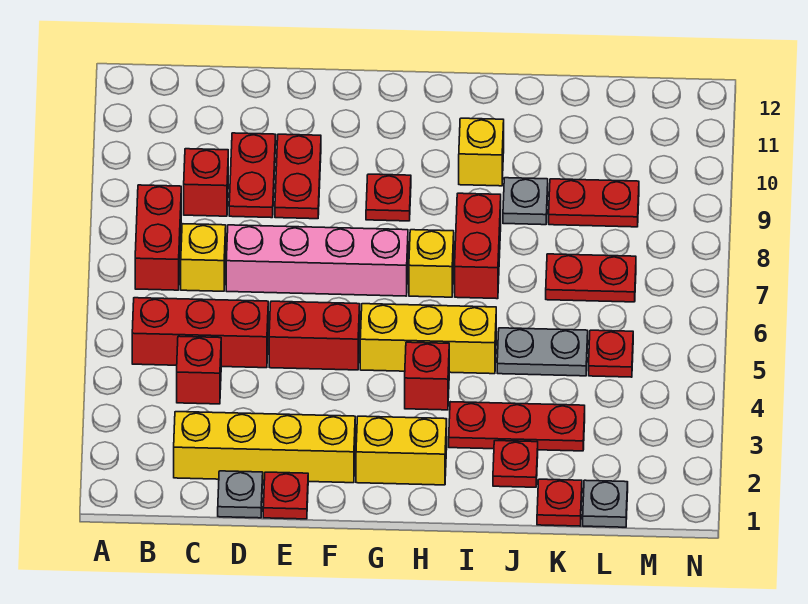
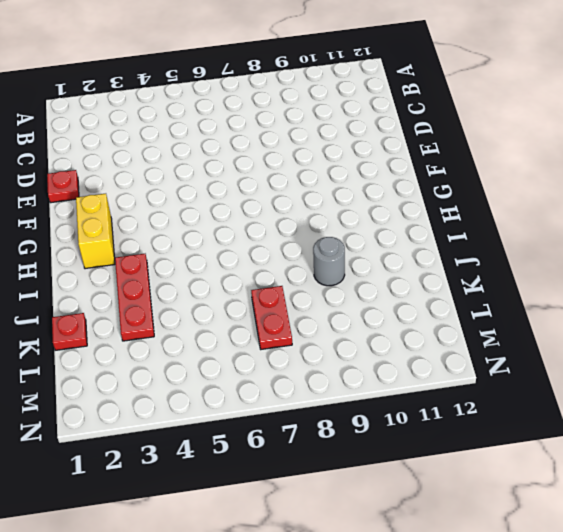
grey 1x1 round brick [313,237,345,286] -> grey 1x1 plate [503,178,548,225]
none -> red 1x3 brick [132,298,268,368]
none -> red 1x2 brick [135,185,181,290]
none -> yellow 1x4 brick [174,412,355,483]

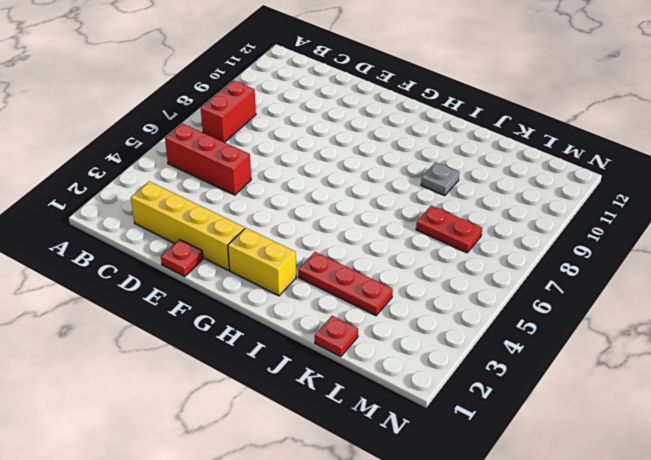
none -> red 1x1 brick [177,336,221,404]
none -> yellow 1x1 brick [181,224,226,291]
none -> red 1x1 brick [184,149,228,216]

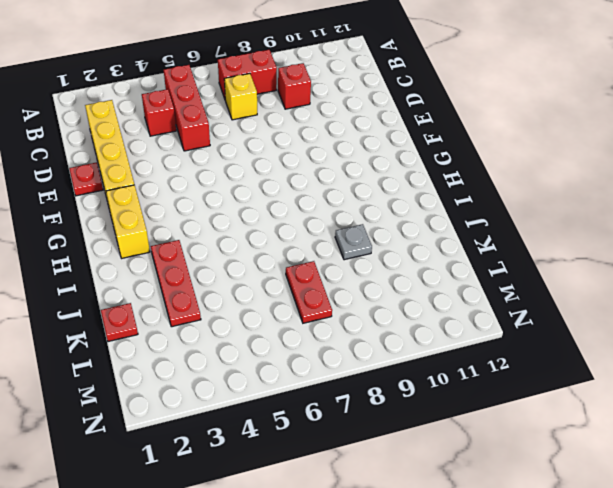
none -> grey 1x1 plate [218,471,263,518]
none -> pink 1x4 brick [226,225,408,296]
none -> red 1x2 plate [229,133,276,218]

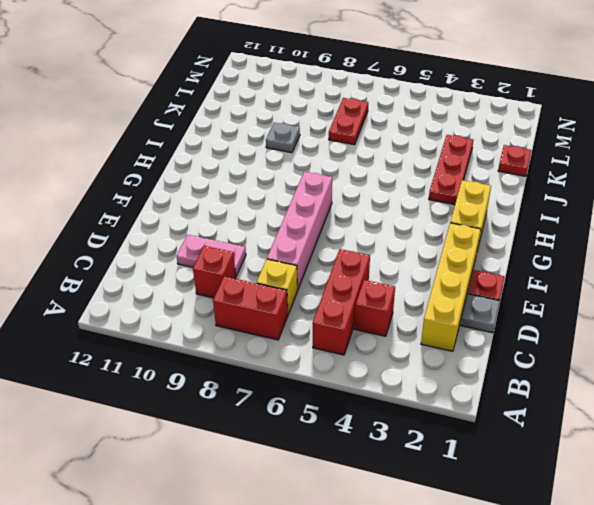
pink 1x2 plate [176,235,246,276] -> red 1x2 plate [229,133,276,218]
none -> red 1x2 brick [269,301,360,370]
none -> red 1x2 plate [275,134,321,219]
none -> yellow 1x3 brick [360,304,496,374]

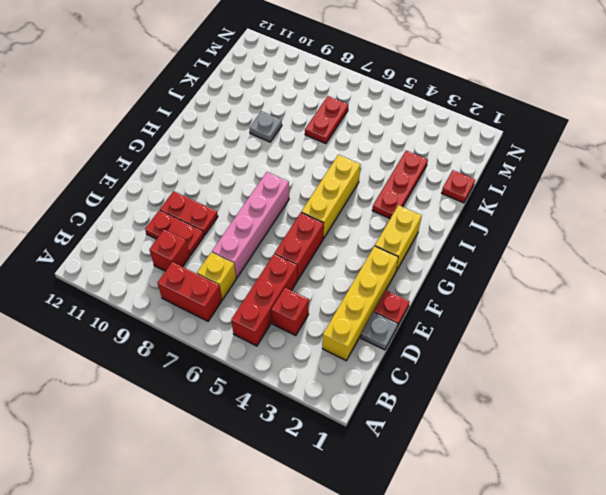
none -> red 1x1 plate [366,174,411,221]
none -> red 1x1 brick [405,342,449,410]
none -> yellow 1x1 brick [409,230,454,297]

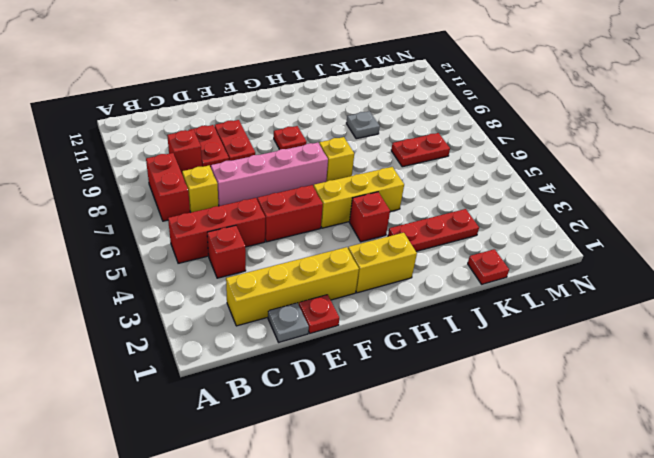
none -> red 1x2 brick [455,193,501,299]
none -> yellow 1x1 brick [459,118,504,186]
none -> red 1x1 plate [493,441,538,487]

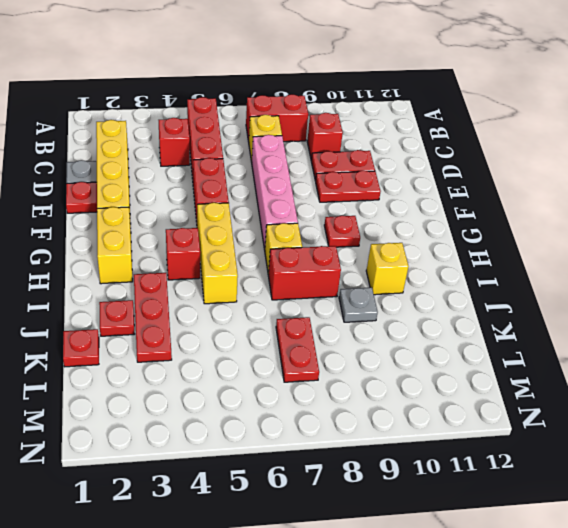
none -> grey 1x2 plate [497,328,588,376]
none -> red 1x2 plate [549,179,639,227]
none -> grey 1x1 plate [583,480,628,527]

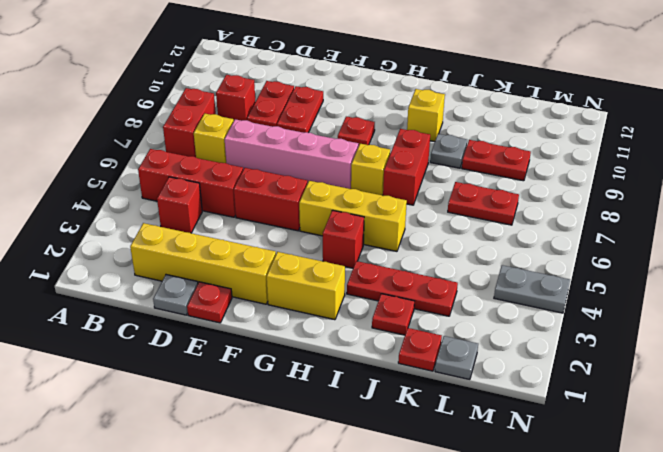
grey 1x2 plate [494,265,570,313] -> grey 1x2 plate moved to [497,328,588,376]
none -> red 1x1 plate [589,330,633,377]

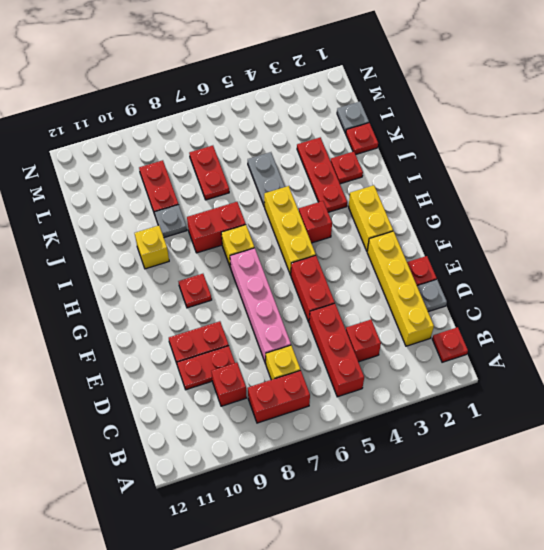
red 1x1 plate [432,327,468,362] -> red 1x1 plate moved to [589,330,633,377]

